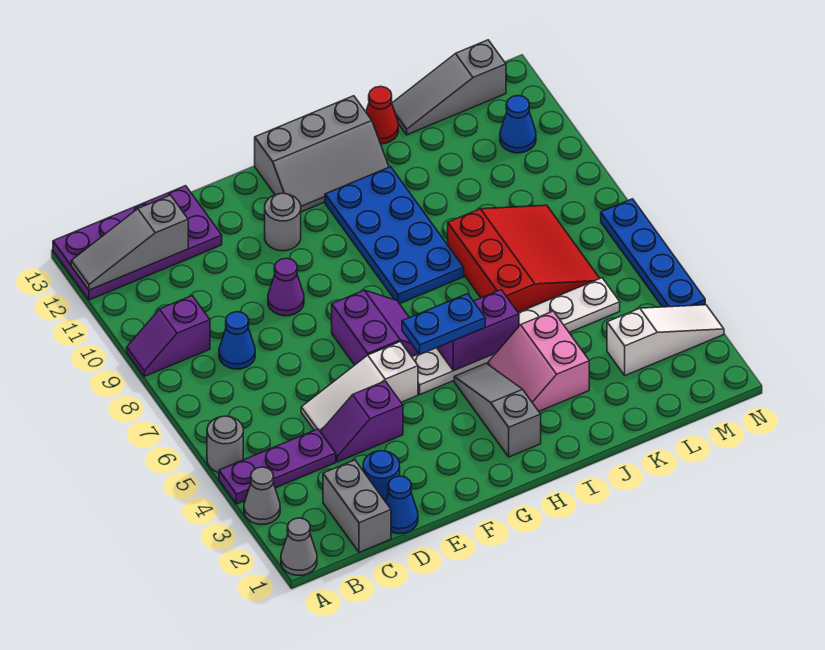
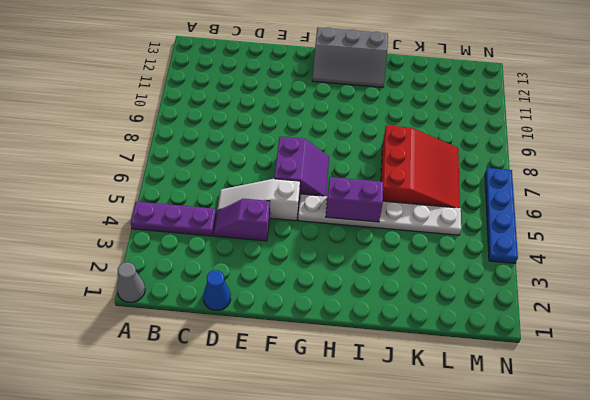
none -> grey 1x1 cone [244,467,280,525]
none -> grey 1x1 round brick [207,416,243,473]
none -> purple 1x2 slope [127,296,210,376]

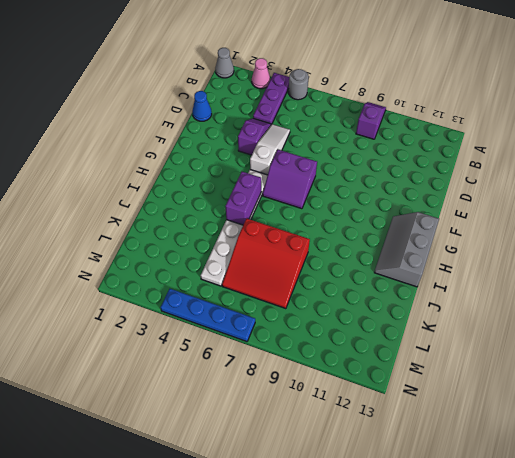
pink 1x1 cone [252,58,270,89] -> grey 1x1 cone [244,467,280,525]
none -> purple 2x4 plate [53,186,222,300]
none -> grey 1x2 brick [323,460,391,552]
none -> blue 1x1 cone [219,312,255,369]

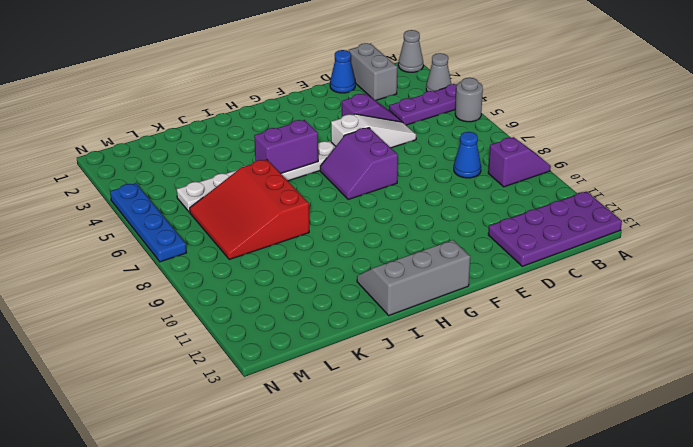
none -> blue 1x1 round brick [363,451,400,502]
none -> purple 1x1 cone [268,258,304,316]
none -> grey 1x1 round brick [265,193,301,251]

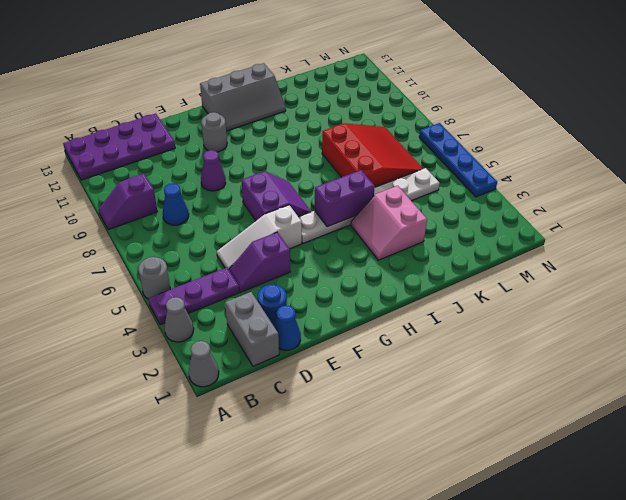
none -> grey 1x3 slope [454,363,541,457]
none -> blue 2x4 plate [325,167,464,304]
none -> red 1x1 cone [366,86,398,144]

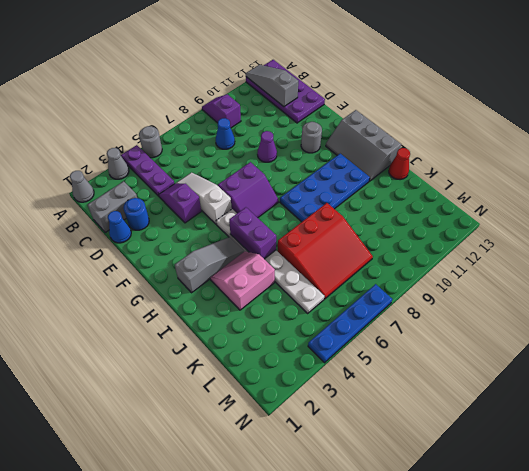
none -> grey 1x3 slope [392,40,506,135]
none -> white 1x3 slope [607,305,724,375]
none -> blue 1x1 cone [500,96,536,153]

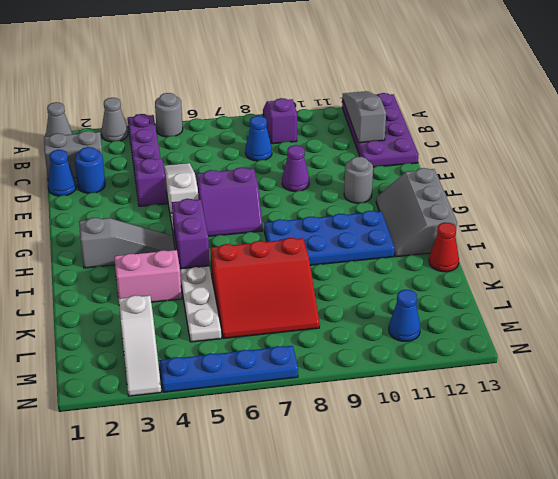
none -> grey 1x3 slope [392,40,506,135]
none -> blue 1x2 plate [402,294,485,354]

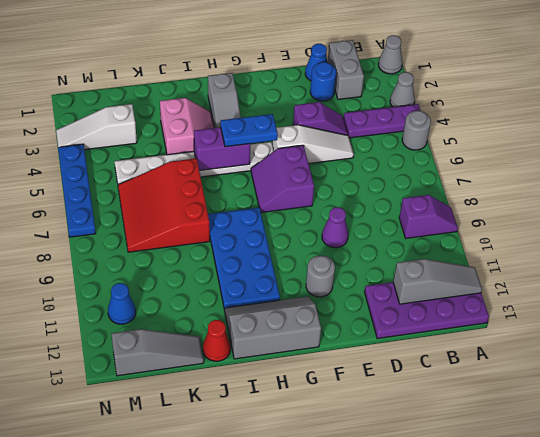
none -> blue 1x1 cone [219,312,255,369]

